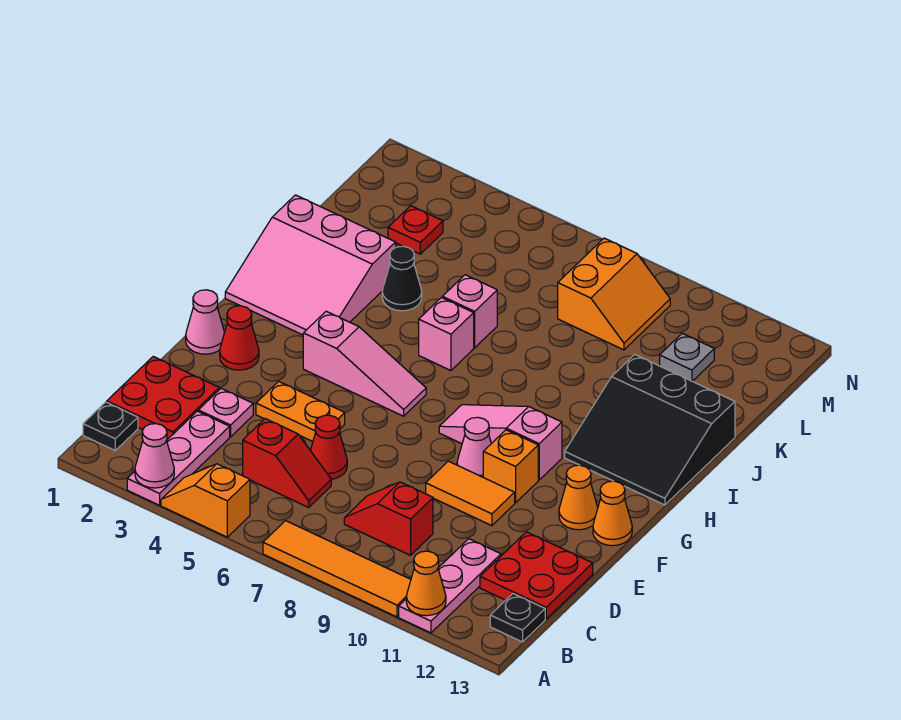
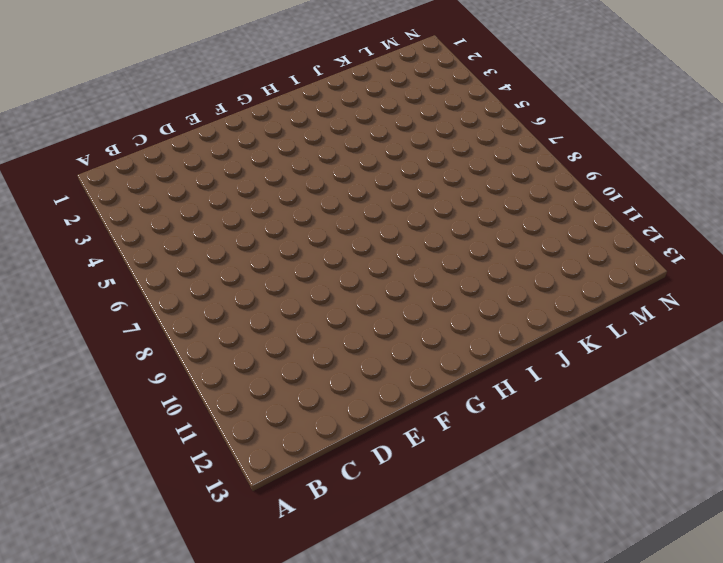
none -> pink 1x3 plate [127,411,230,505]
none -> orange 1x2 slope [161,464,250,537]
none -> orange 1x4 tile [263,521,411,617]
none -> pink 1x3 plate [399,539,501,633]

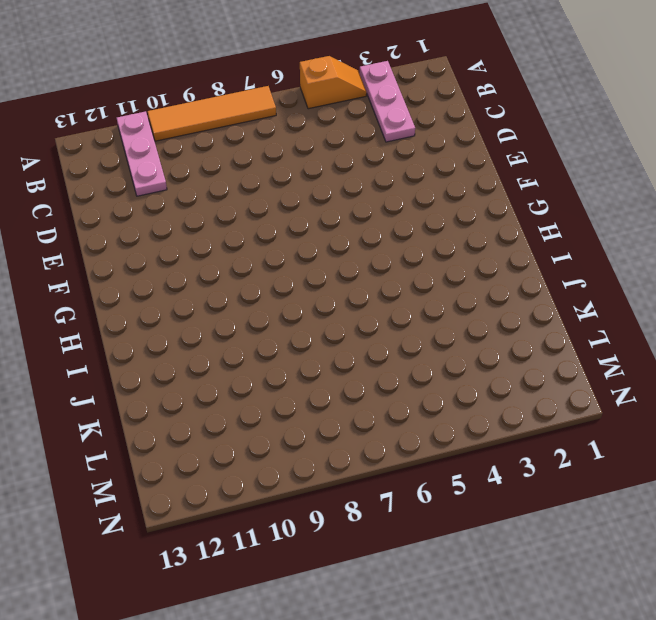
none -> black 1x1 plate [83,402,138,450]
none -> black 1x1 plate [490,594,545,642]
none -> red 2x2 plate [107,357,219,440]
none -> red 1x2 slope [243,419,331,507]

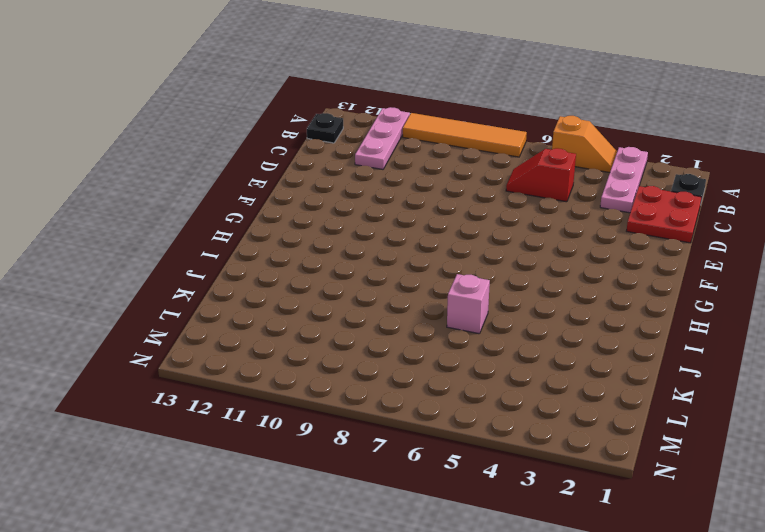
none -> red 1x2 slope [344,482,433,555]
none -> red 2x2 plate [480,532,593,619]
none -> pink 1x1 plate [198,388,253,437]
none -> red 1x1 cone [310,415,347,479]

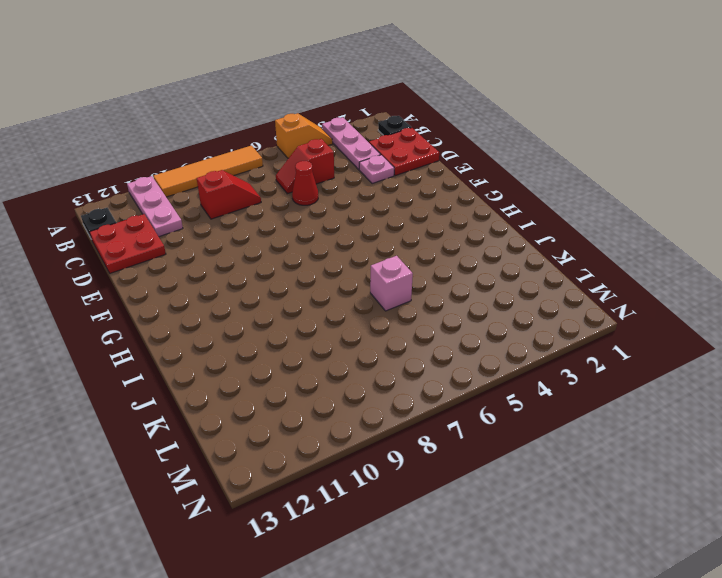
none -> orange 1x2 plate [256,381,345,442]
none -> orange 1x2 tile [426,461,515,526]
none -> pink 1x1 cone [186,290,225,354]
none -> red 1x1 cone [220,306,259,370]

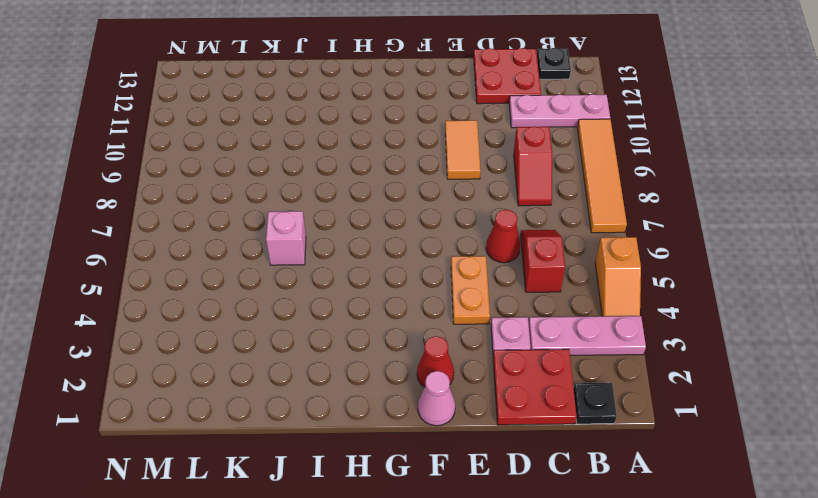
none -> pink 1x1 cone [457,417,491,477]
none -> orange 1x1 brick [483,430,538,503]
none -> orange 1x1 cone [559,465,598,530]
none -> orange 1x1 cone [593,481,632,546]

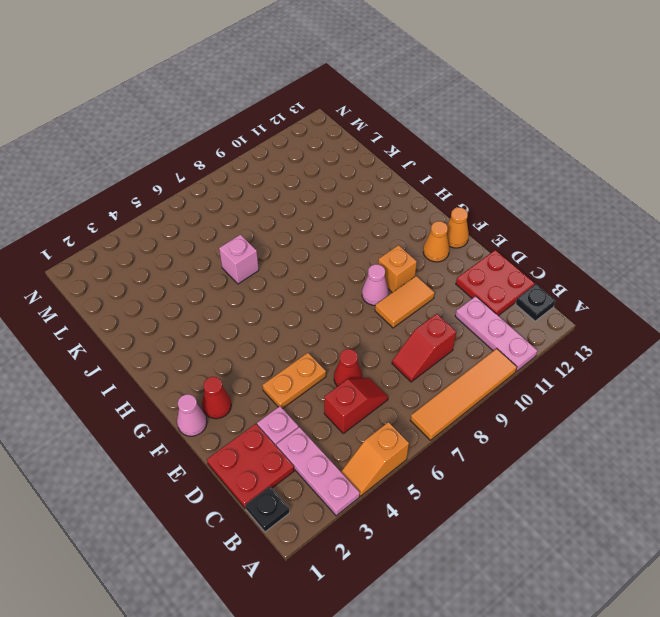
none -> pink 1x3 slope [303,311,426,416]
none -> pink 1x3 slope [439,405,562,480]
none -> pink 3x3 slope [225,195,396,335]
none -> black 3x3 slope [565,355,735,505]

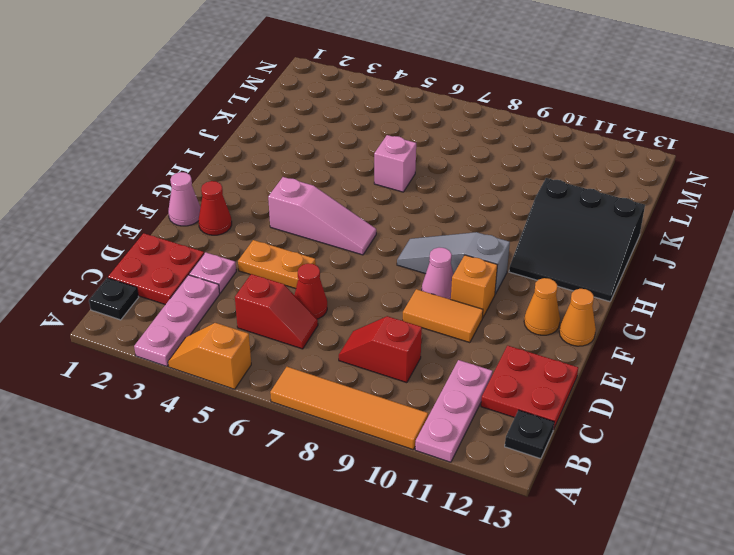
grey 1x3 slope [397,232,510,294] -> pink 1x3 slope [439,405,562,480]
none -> pink 3x3 slope [225,195,396,335]
none -> pink 1x1 brick [419,298,474,370]
none -> black 1x1 cone [382,246,422,311]
none -> red 1x1 plate [388,206,443,254]

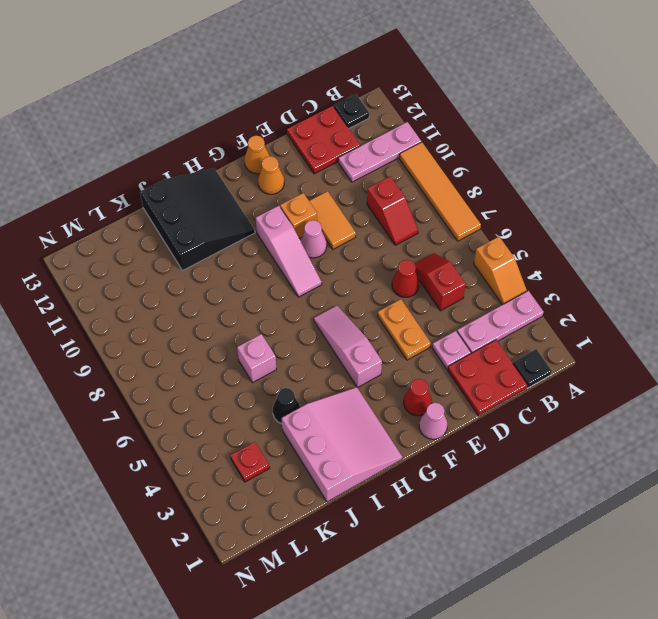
none -> pink 1x1 brick [419,298,474,370]
none -> orange 2x2 slope [558,238,670,350]
none -> grey 1x1 plate [660,333,714,381]
none -> pink 1x1 cone [135,424,174,488]

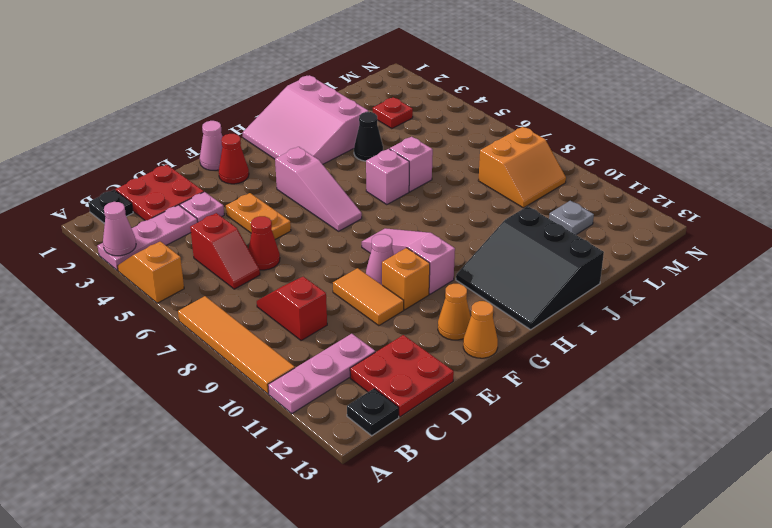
none -> orange 1x1 cone [406,551,446,616]

